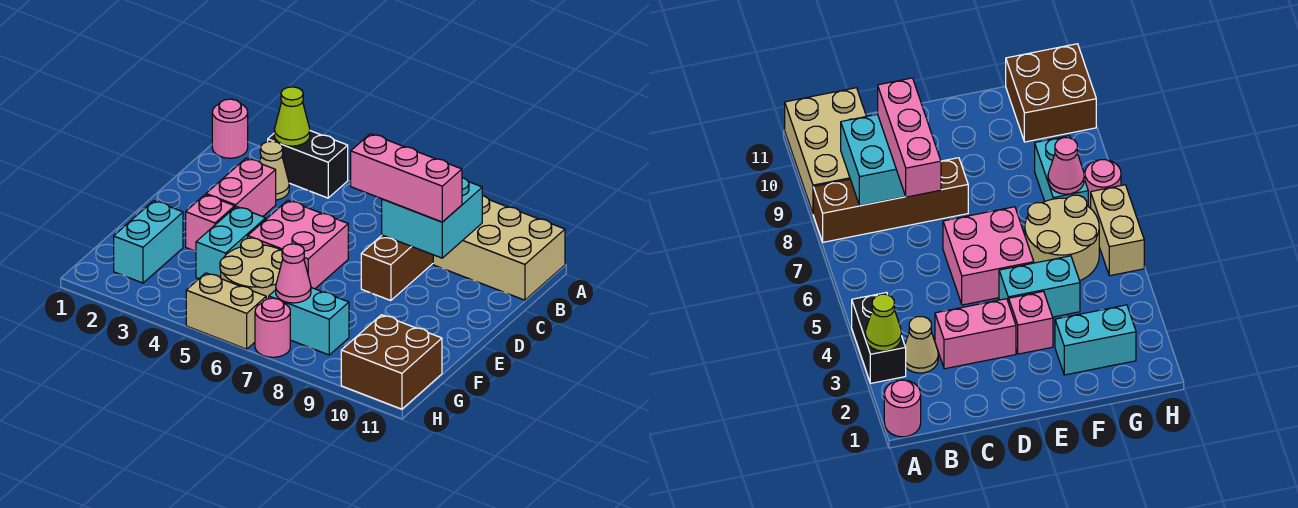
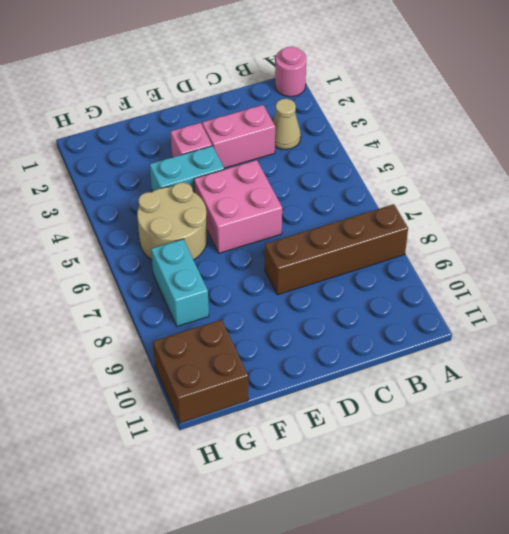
none -> black 1x2 brick [268,131,348,198]
none -> tan 2x3 brick [433,196,565,300]
none -> cyan 1x2 brick [114,201,183,283]

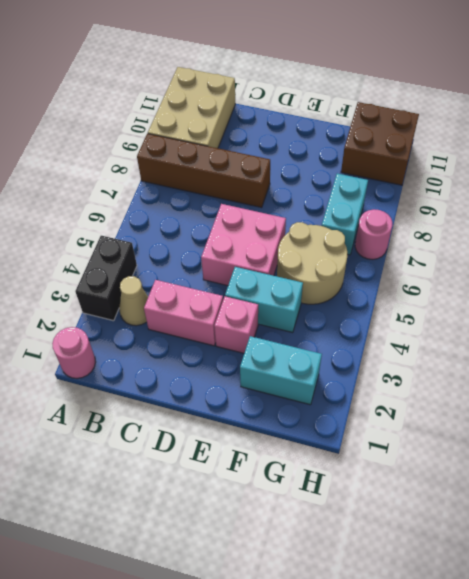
none -> tan 1x2 brick [186,273,266,349]
none -> lime 1x1 cone [274,87,310,146]
none -> cyan 2x2 brick [382,178,482,258]

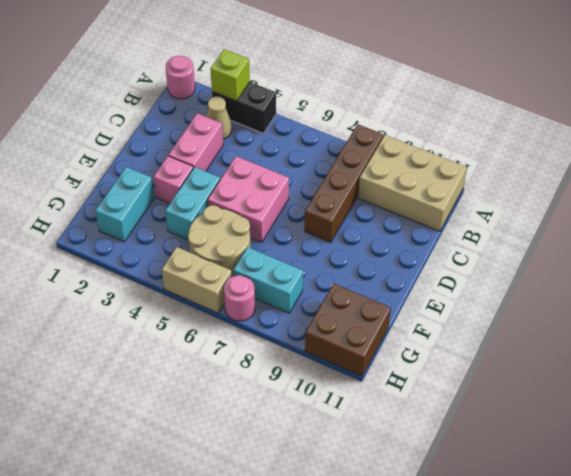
lime 1x1 brick [210,49,250,101] -> lime 1x1 cone [274,87,310,146]
none -> cyan 2x2 brick [382,178,482,258]
none -> pink 1x1 cone [276,244,311,303]
none -> pink 1x3 brick [351,134,462,222]

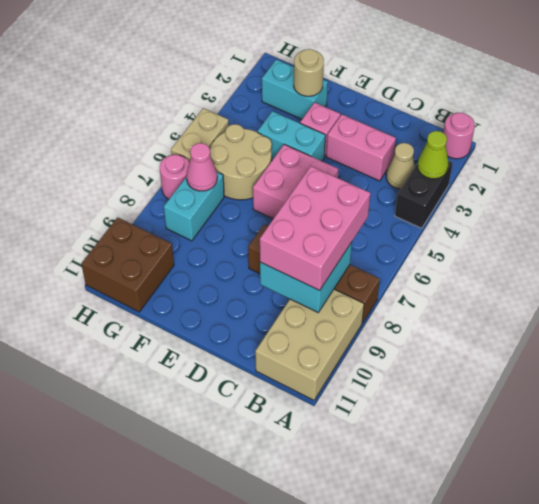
pink 2x3 brick [260,166,370,290] -> pink 1x3 brick [351,134,462,222]
tan 1x1 round brick [294,49,324,96] -> none

